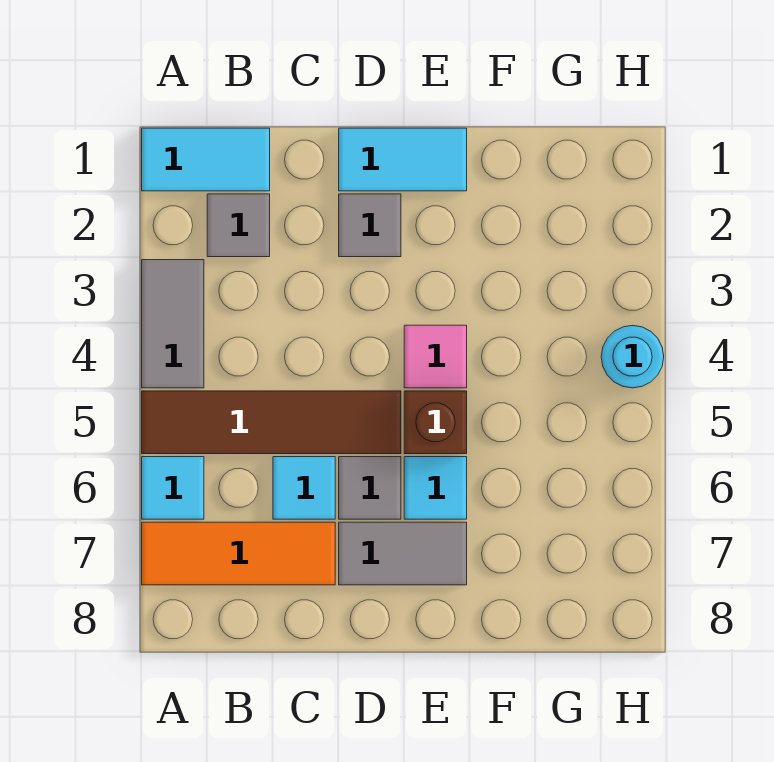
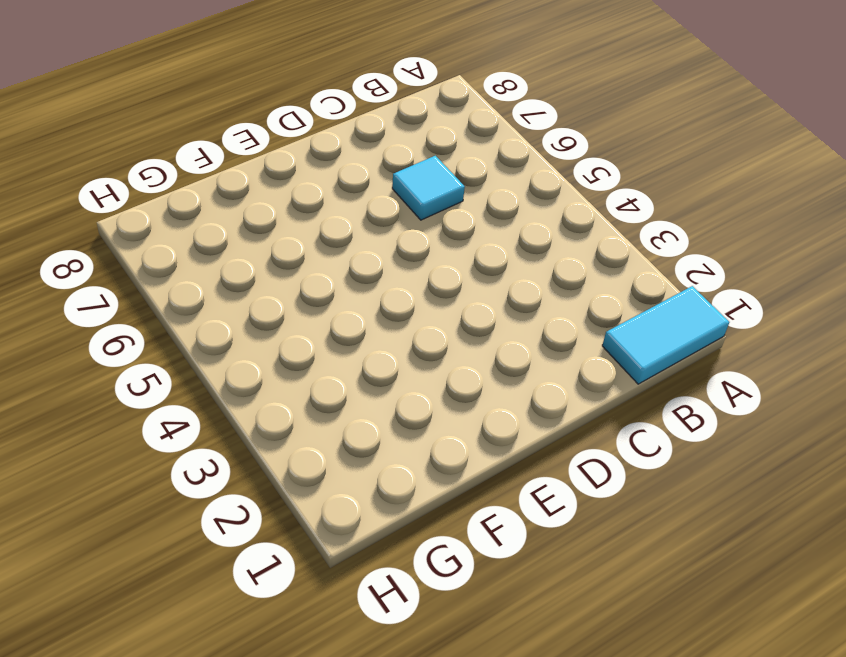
none -> grey 1x2 tile [142,260,204,388]
none -> brown 1x4 tile [142,391,401,454]
none -> cyan 1x1 tile [142,457,204,519]

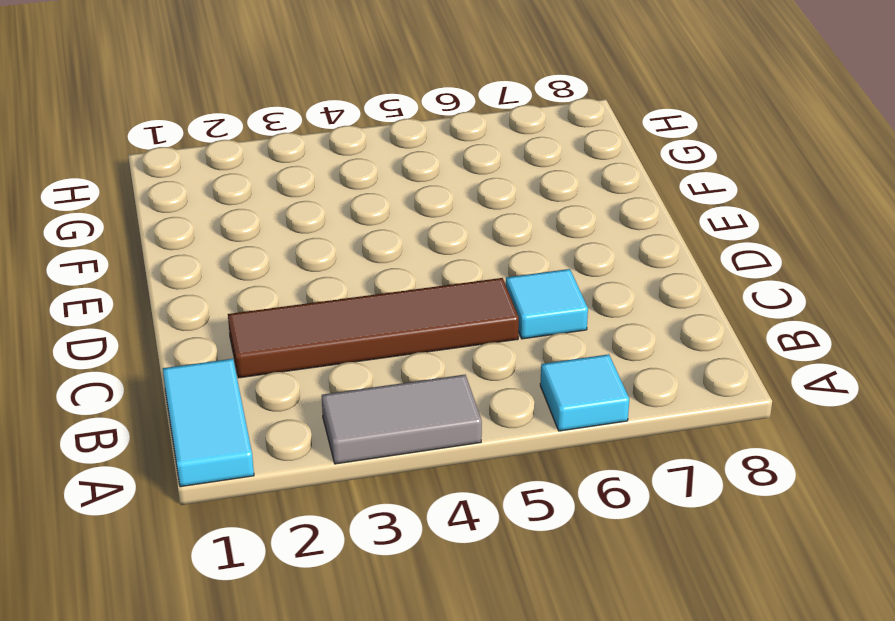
brown 1x4 tile [228,278,519,378] -> brown 1x4 tile turned to [142,391,401,454]
none -> orange 1x3 tile [142,522,335,585]
none -> grey 1x1 tile [207,194,270,257]
none -> cyan 1x2 tile [339,128,467,191]

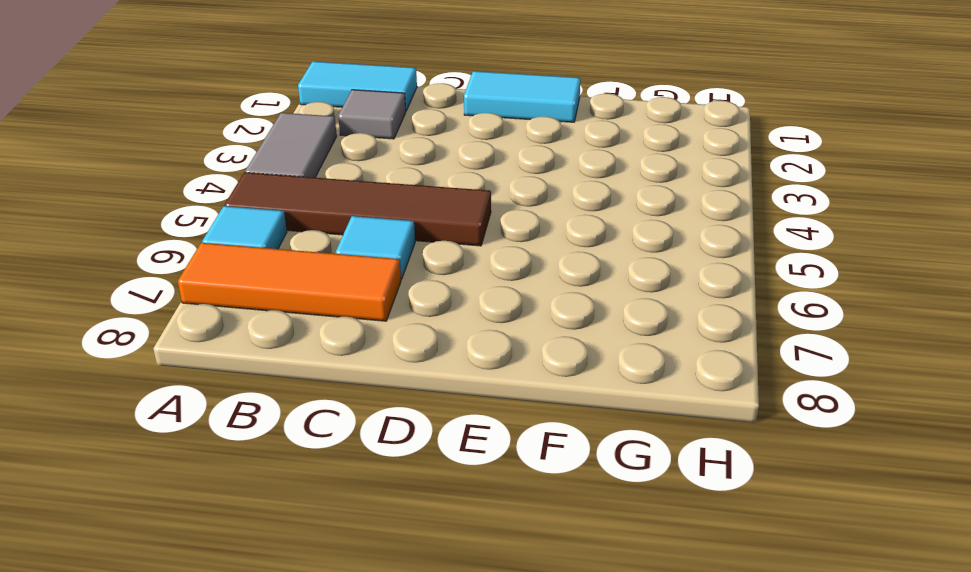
none -> grey 1x1 tile [339,194,401,257]
none -> grey 1x1 tile [339,457,401,519]
none -> grey 1x2 tile [339,522,467,585]

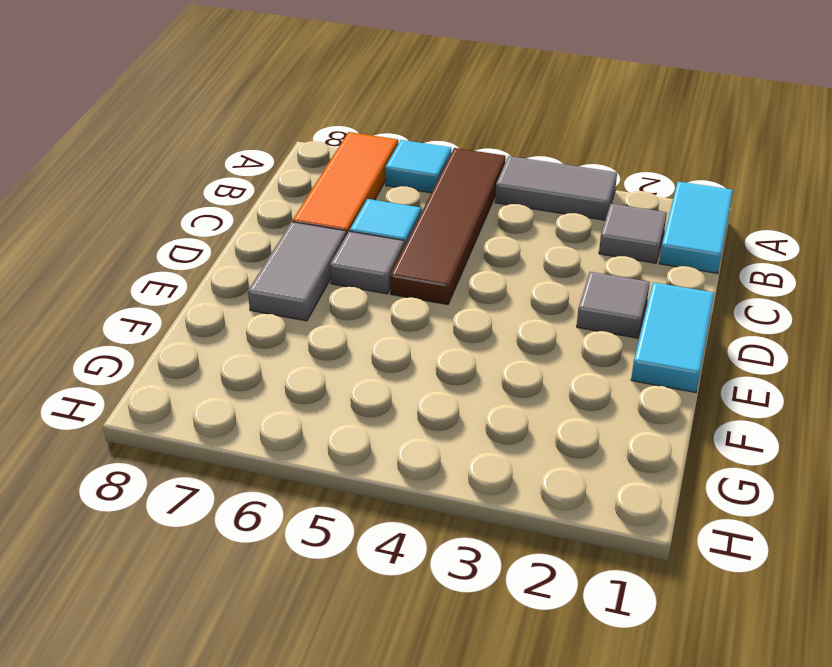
none -> pink 1x1 tile [404,325,467,388]
none -> brown 1x1 brick [404,391,467,454]
none -> cyan 1x1 tile [404,457,467,519]

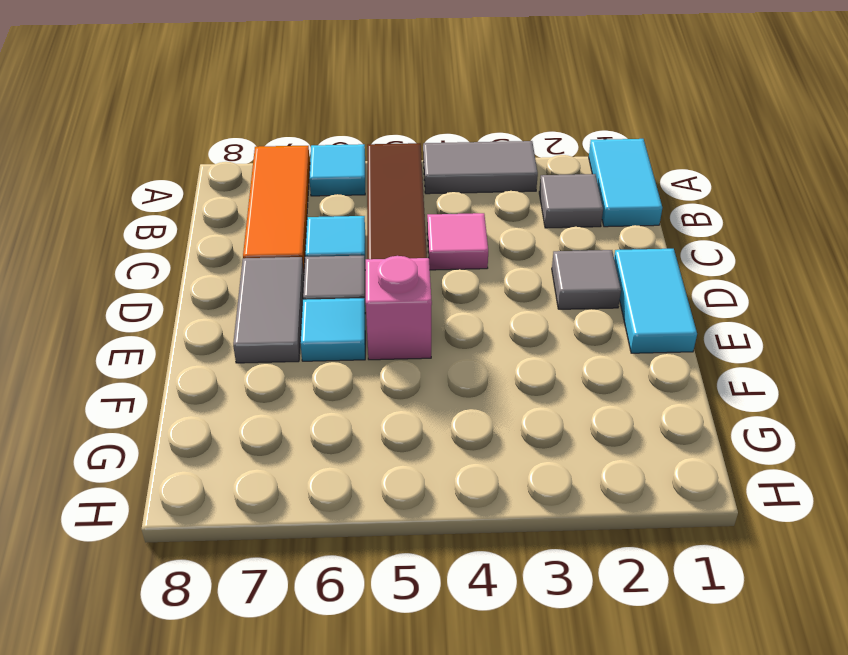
pink 1x1 tile [427,213,488,270] -> pink 1x1 tile moved to [404,325,467,388]
pink 1x1 brick [366,256,432,360] -> brown 1x1 brick [404,391,467,454]
none -> cyan 1x1 round brick [601,326,664,388]

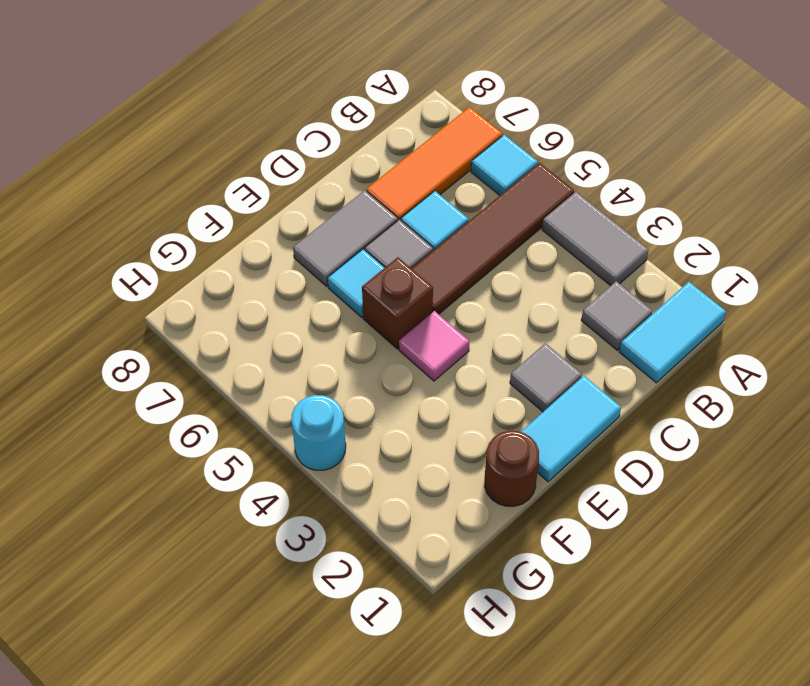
brown 1x1 round brick [485,431,539,506] -> none

